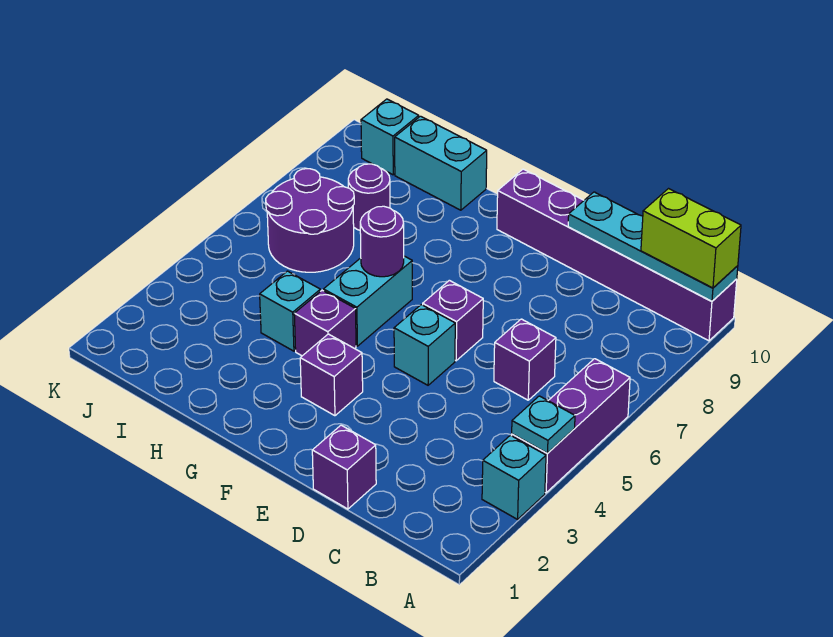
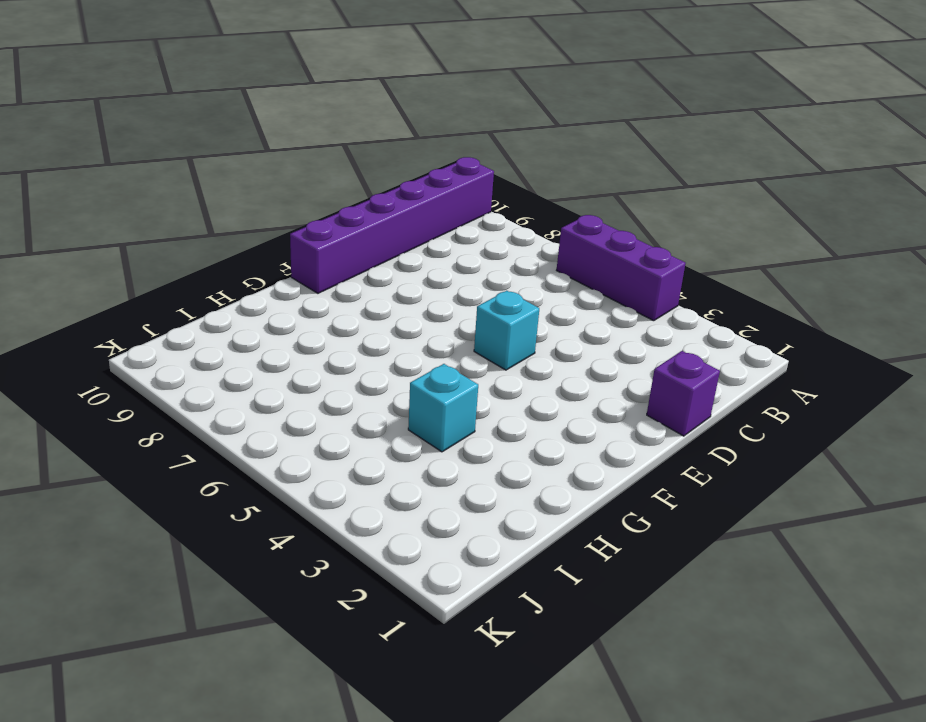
none -> cyan 1x1 brick [482,435,546,519]
none -> purple 1x1 brick [494,319,556,400]
none -> purple 1x1 brick [423,280,483,361]

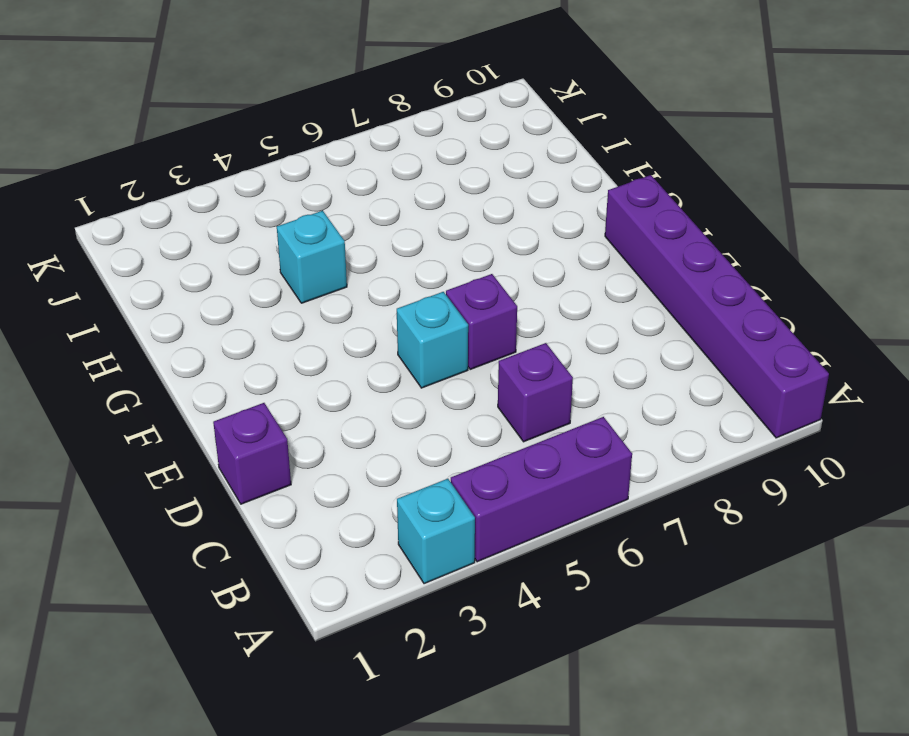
none -> purple 1x1 brick [300,334,363,416]
none -> purple 1x1 brick [294,290,356,356]
none -> cyan 1x2 brick [324,256,412,346]

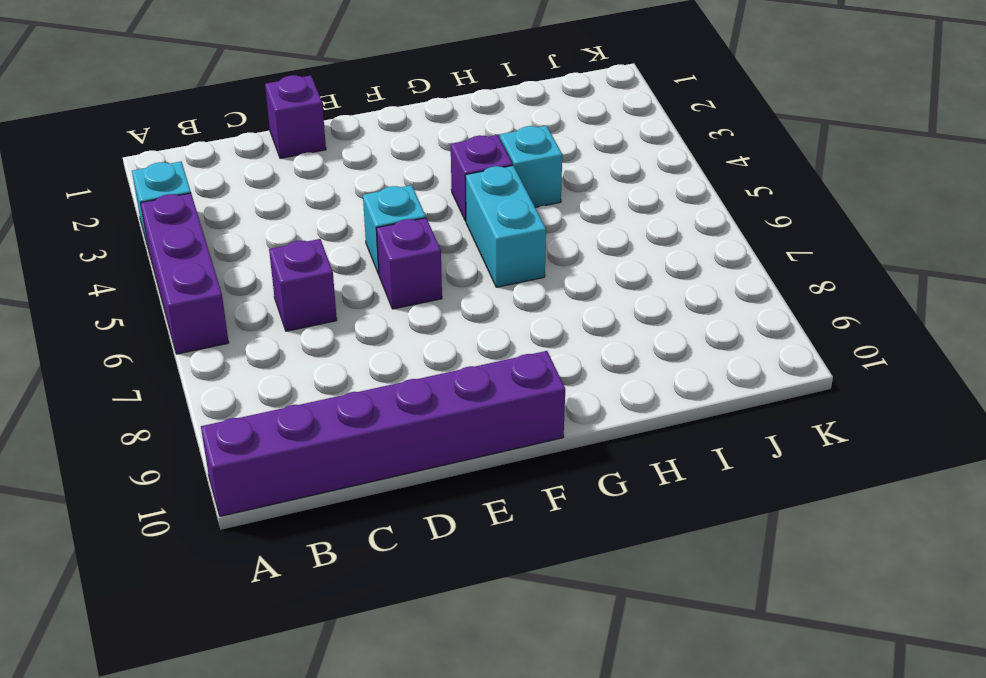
none -> purple 1x1 brick [300,334,363,416]
none -> cyan 1x2 brick [395,116,487,210]
none -> purple 2x2 round brick [266,169,354,272]

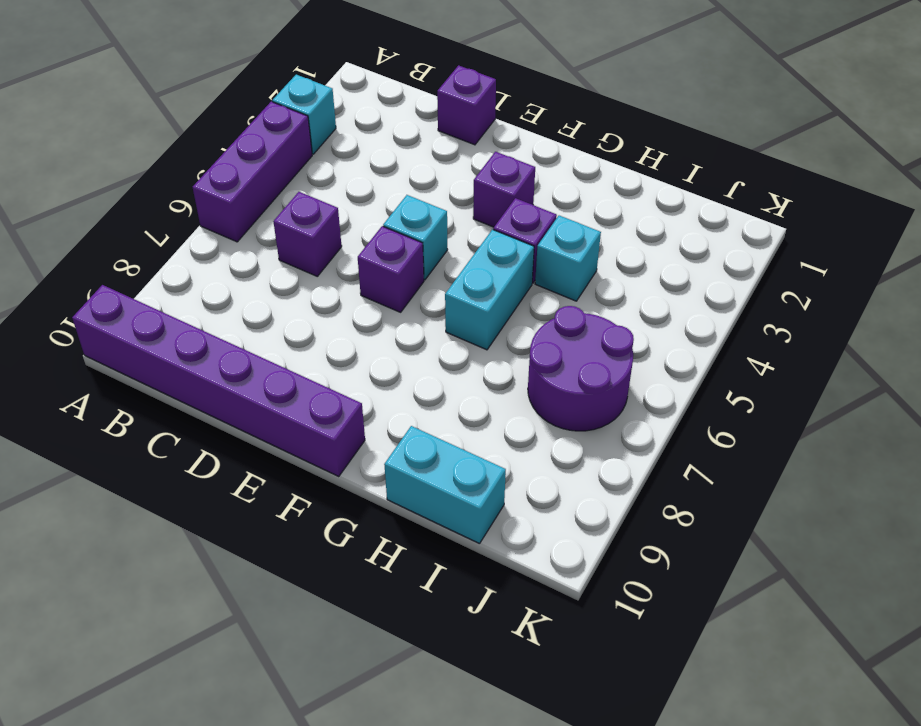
none -> purple 1x1 round brick [348,164,390,230]
none -> cyan 1x1 brick [361,99,419,175]
none -> cyan 1x1 plate [512,396,575,453]

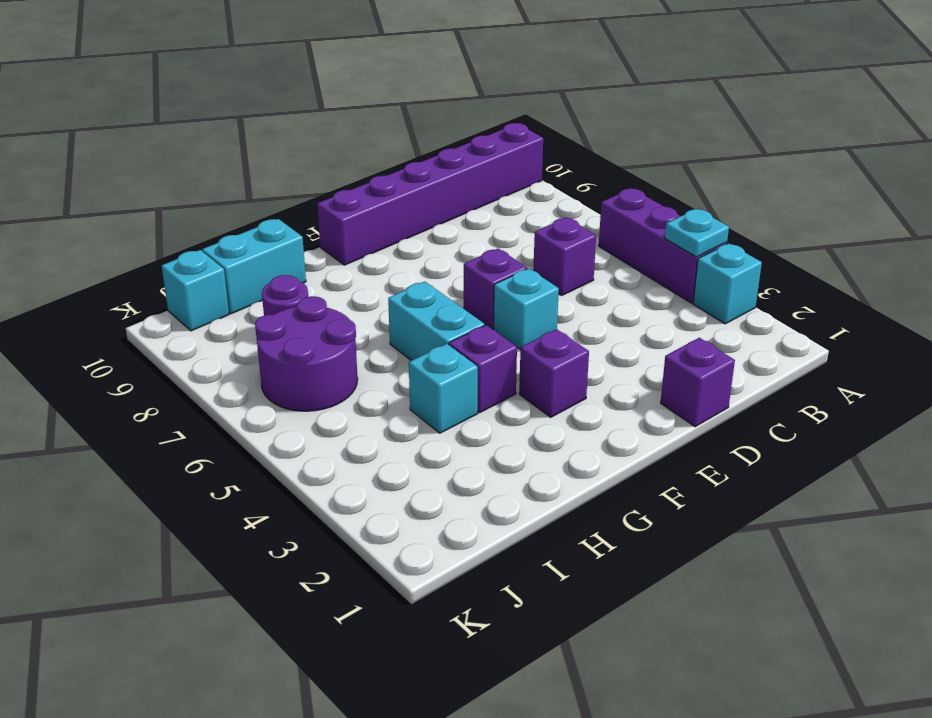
none -> cyan 1x4 plate [568,192,738,301]
none -> purple 1x1 round brick [360,206,404,277]
none -> lime 1x2 brick [641,189,741,288]

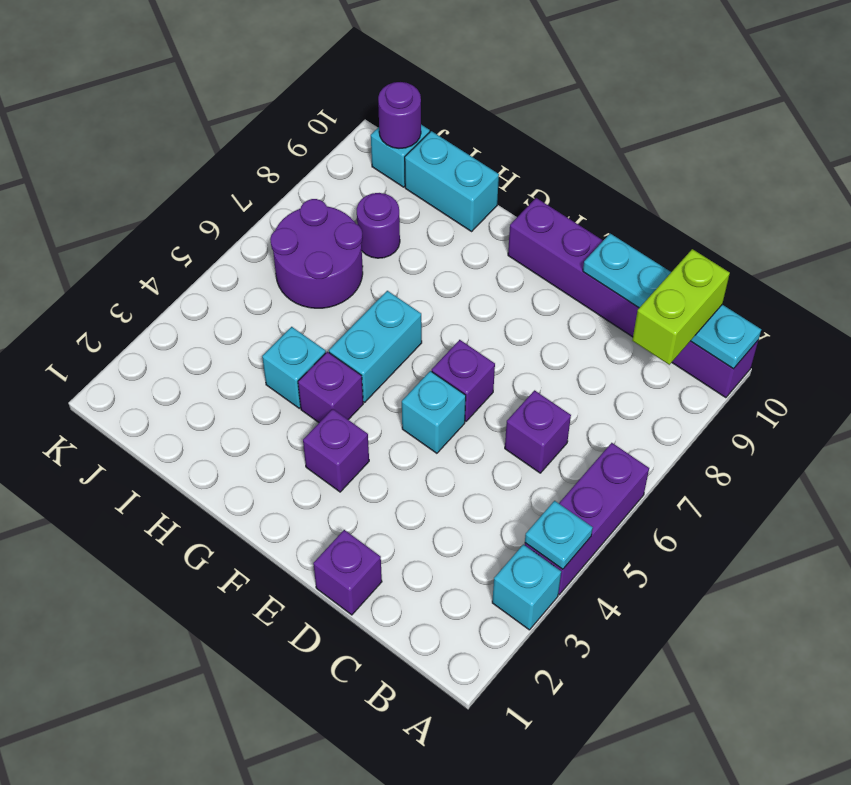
lime 1x2 brick [632,249,730,365] -> lime 1x2 brick turned to [641,189,741,288]
purple 1x1 round brick [378,82,421,148] -> purple 1x1 round brick moved to [360,206,404,277]

